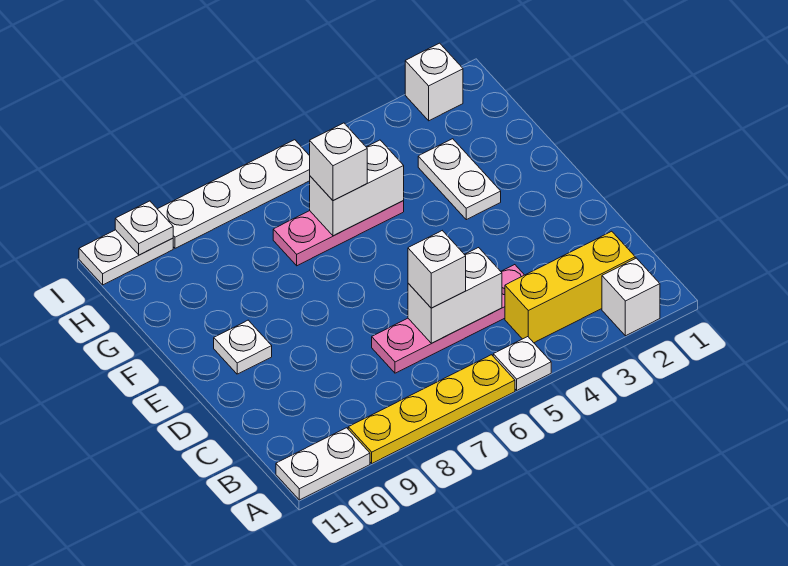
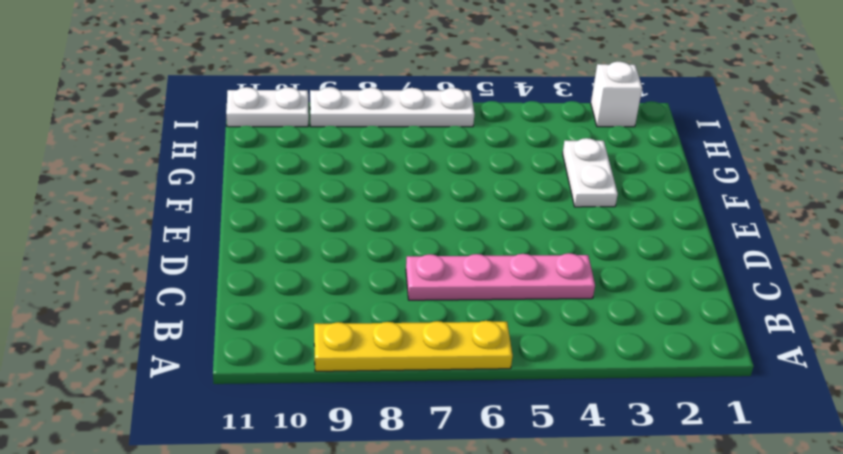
none -> white 1x1 brick [602,258,660,336]
none -> white 1x1 plate [493,337,551,390]
none -> white 1x2 plate [276,428,370,500]

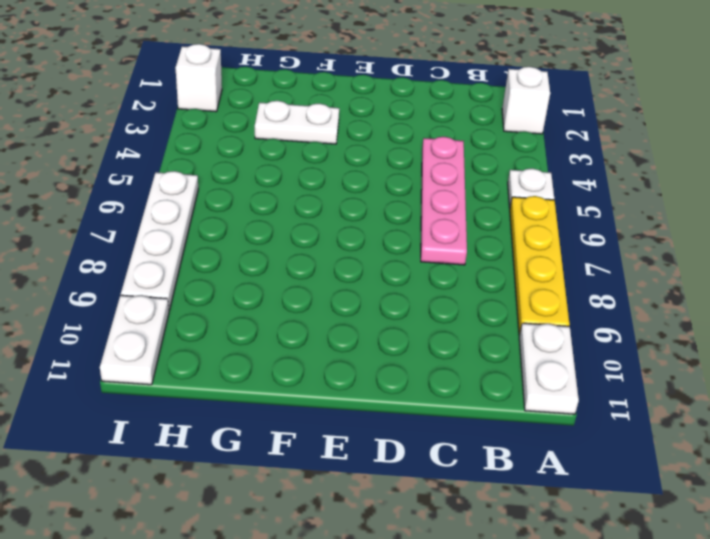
none -> yellow 1x3 brick [505,231,635,343]
none -> white 1x1 plate [214,320,272,374]
none -> pink 1x3 plate [273,201,404,266]

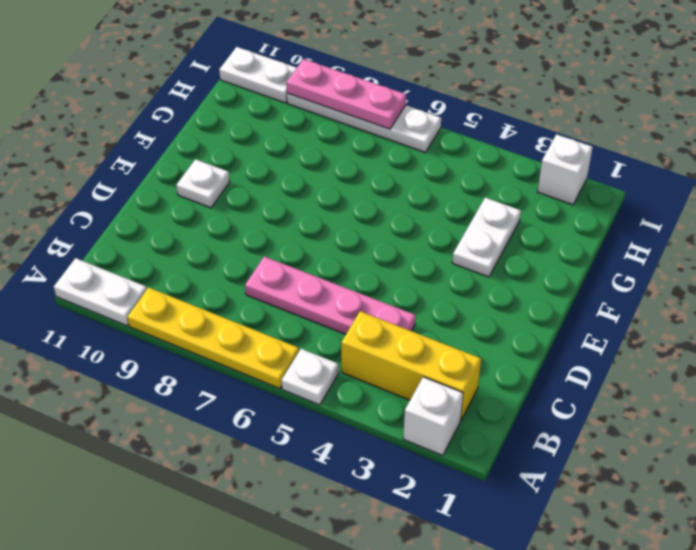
pink 1x3 plate [286,59,406,129] -> pink 1x3 plate moved to [273,201,404,266]
none -> white 1x2 brick [408,248,502,343]
none -> white 1x2 brick [310,140,404,236]
none -> white 1x1 plate [115,201,173,255]

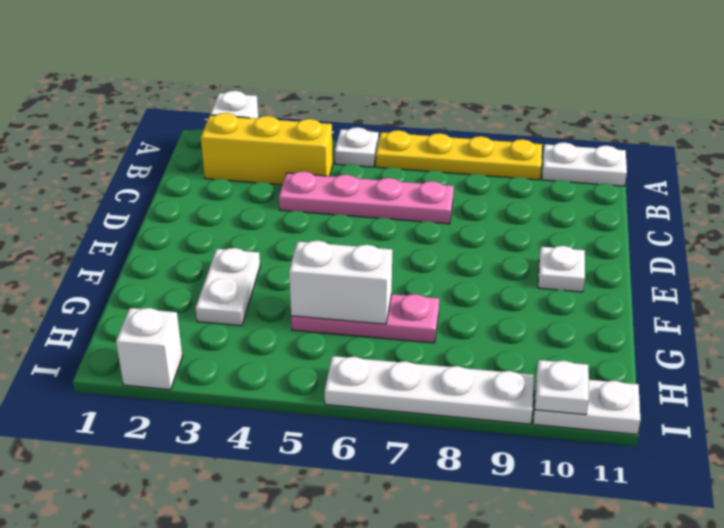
none -> white 1x2 brick [408,248,502,343]
none -> white 1x1 brick [408,231,466,308]
none -> white 1x1 brick [310,123,367,201]

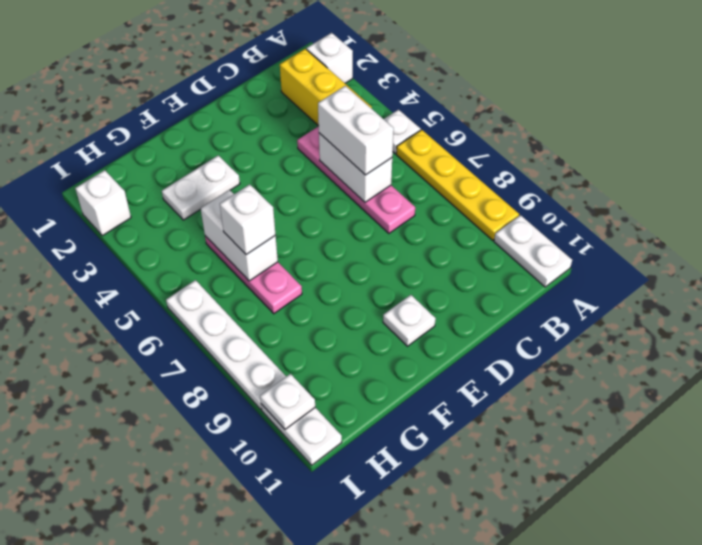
white 1x2 brick [318,86,394,175] -> white 1x1 brick [408,231,466,308]

